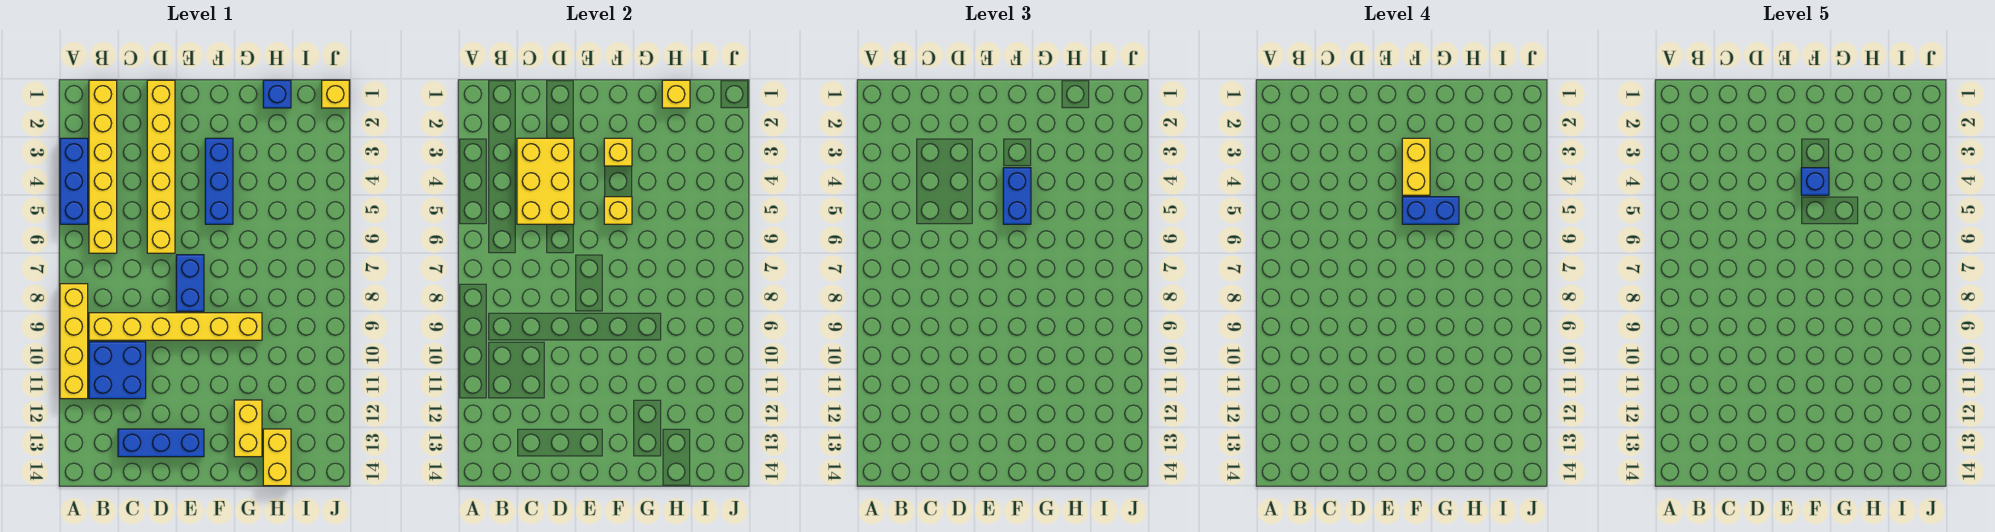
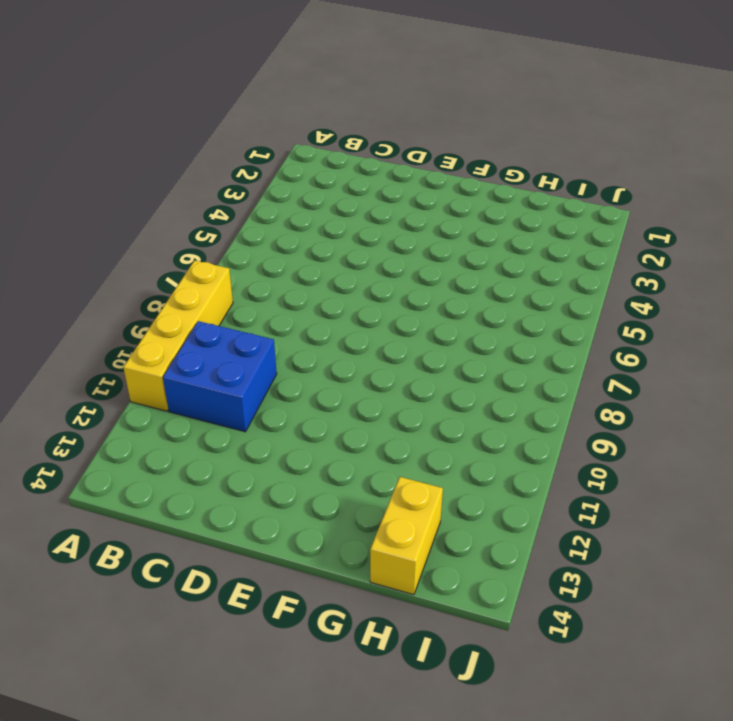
none -> blue 1x3 brick [60,138,88,224]
none -> yellow 1x6 brick [89,80,117,253]
none -> yellow 1x6 brick [89,313,262,340]

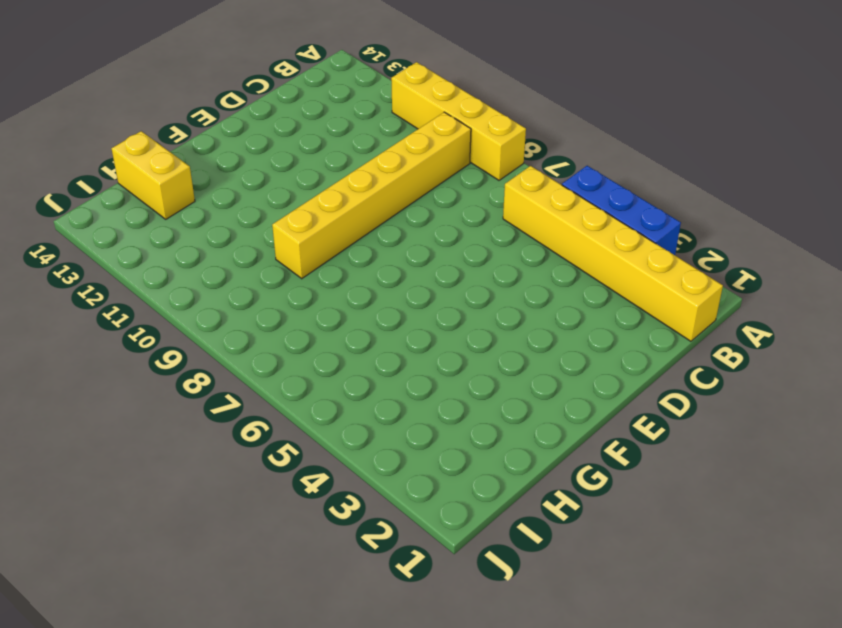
none -> blue 2x2 brick [89,342,146,399]
none -> blue 1x3 brick [118,429,204,457]
none -> yellow 1x6 brick [147,80,175,253]

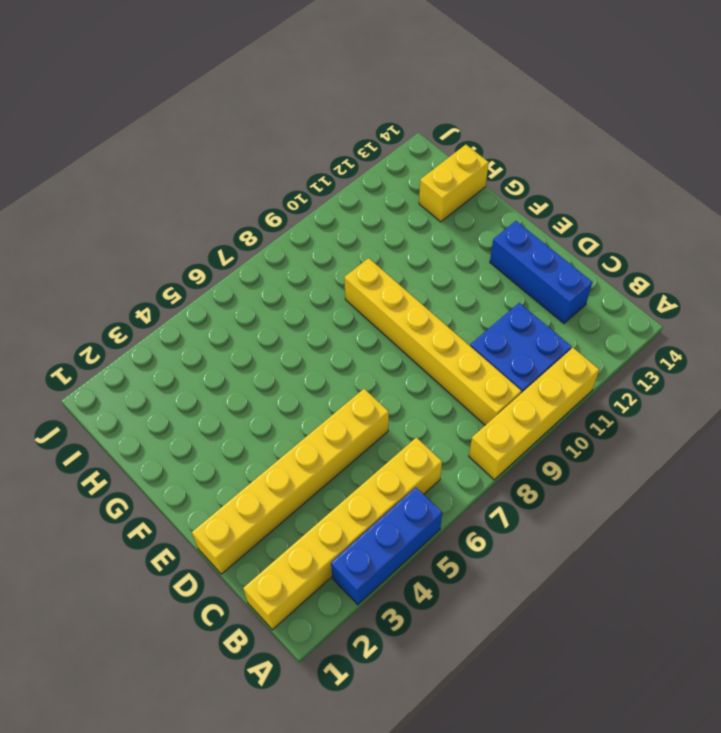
none -> blue 1x2 brick [176,255,204,311]
none -> blue 1x3 brick [205,138,233,224]
none -> yellow 1x2 brick [234,400,262,457]

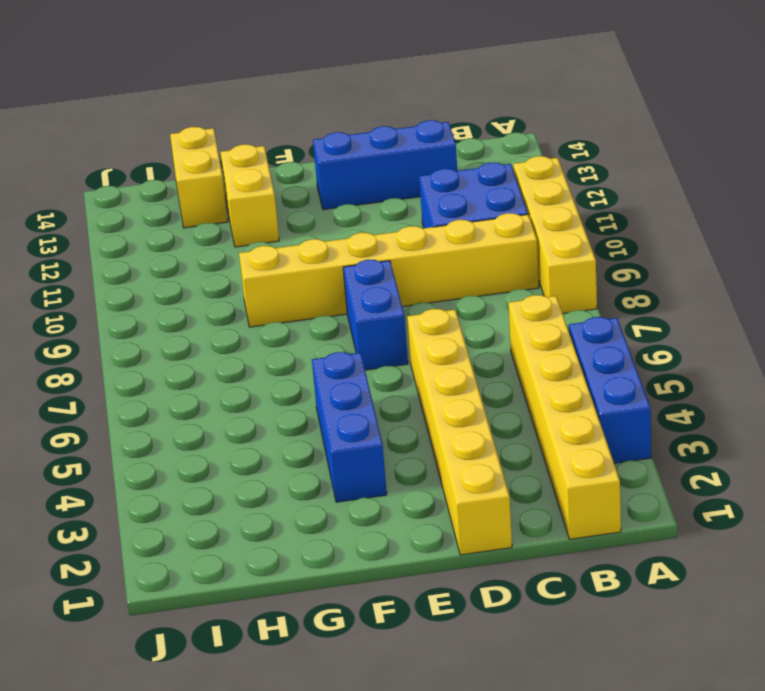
none -> blue 1x1 brick [263,80,291,108]
none -> yellow 1x1 brick [322,80,349,108]
none -> yellow 2x3 brick [517,138,574,224]

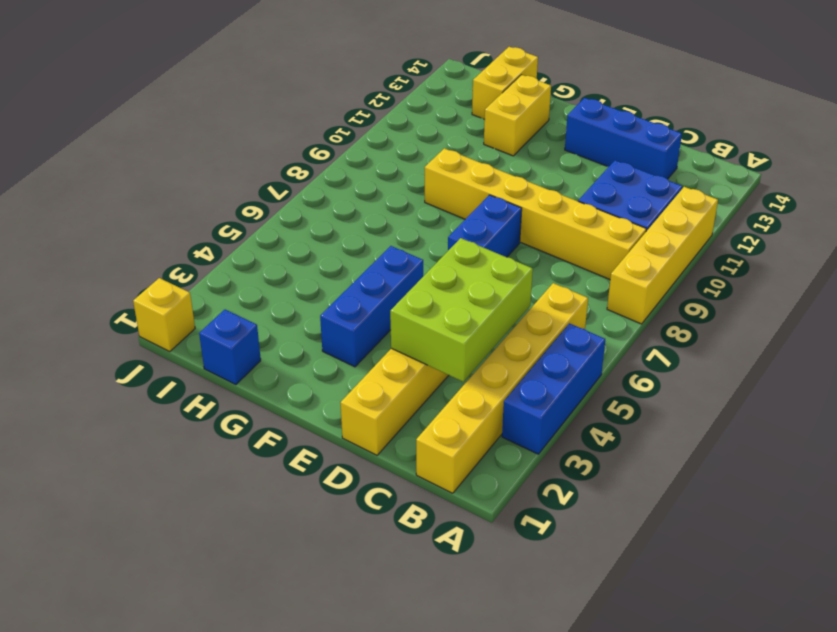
lime 2x3 brick [390,238,533,382] -> yellow 2x3 brick [517,138,574,224]
none -> yellow 1x1 brick [604,138,632,166]
none -> yellow 1x1 brick [604,197,632,224]
none -> yellow 1x1 brick [662,80,690,108]

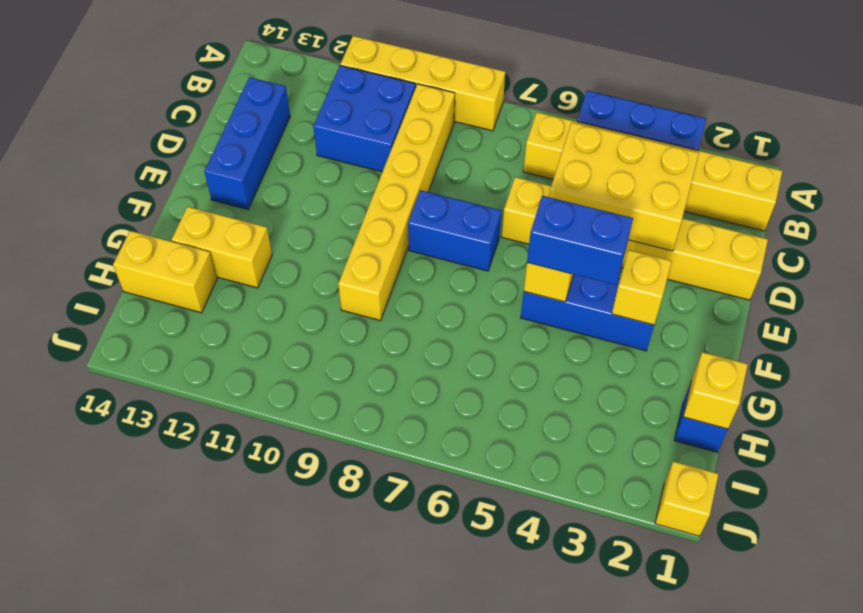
none -> yellow 1x2 brick [1402,138,1430,195]
none -> blue 1x2 brick [1402,197,1459,224]
none -> blue 1x1 brick [1801,168,1829,195]

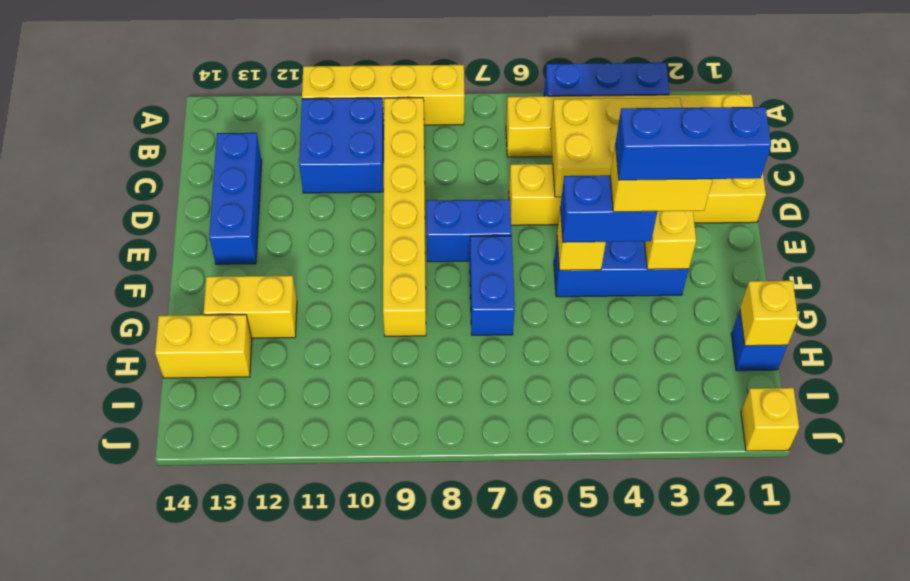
blue 1x3 brick [615,107,771,180] -> blue 1x1 brick [1801,168,1829,195]
blue 1x2 brick [470,236,515,335] -> blue 1x2 brick moved to [1402,197,1459,224]

